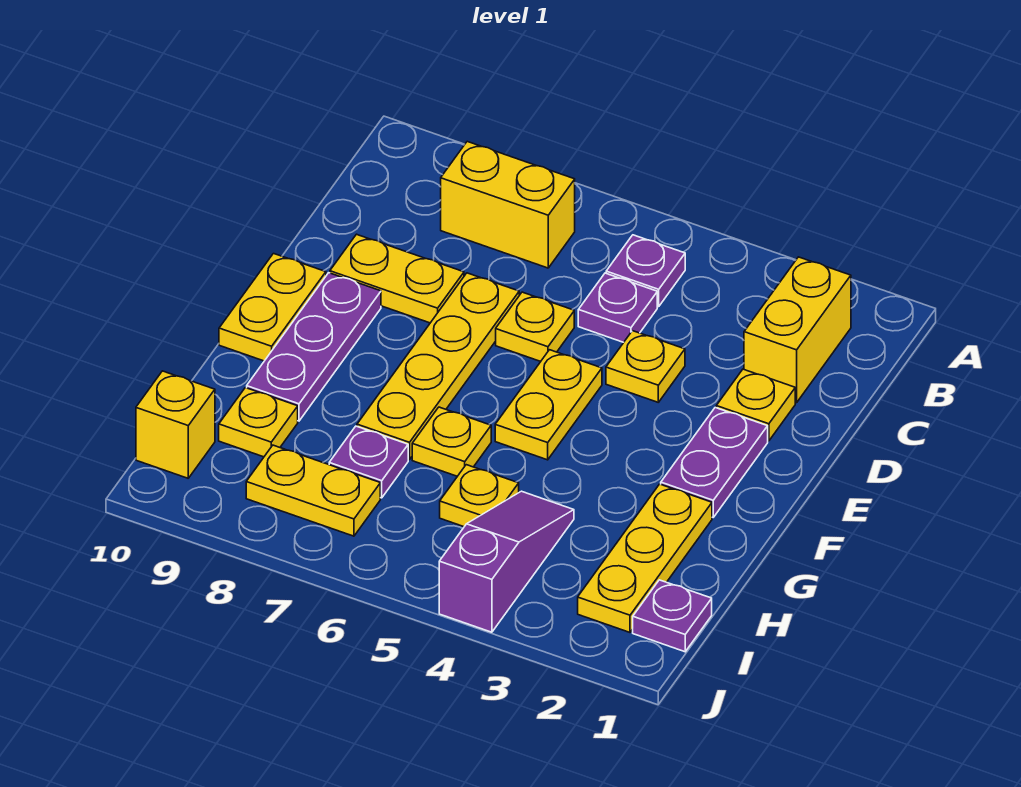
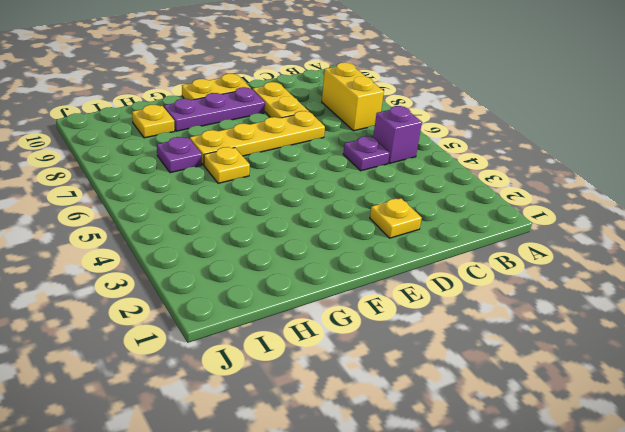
purple 1x1 brick [373,106,422,163] -> purple 1x1 plate [606,235,685,307]
none -> yellow 1x2 brick [744,257,851,403]
none -> yellow 1x1 plate [606,331,685,402]
none -> yellow 1x1 plate [496,292,574,361]

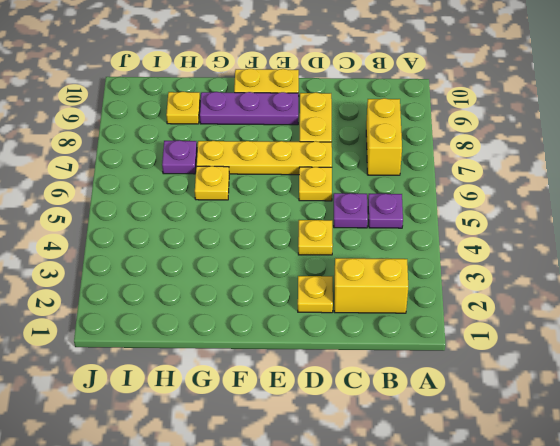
none -> purple 1x2 plate [661,408,768,517]
none -> yellow 1x2 plate [495,350,602,460]
none -> yellow 1x3 plate [578,484,712,632]

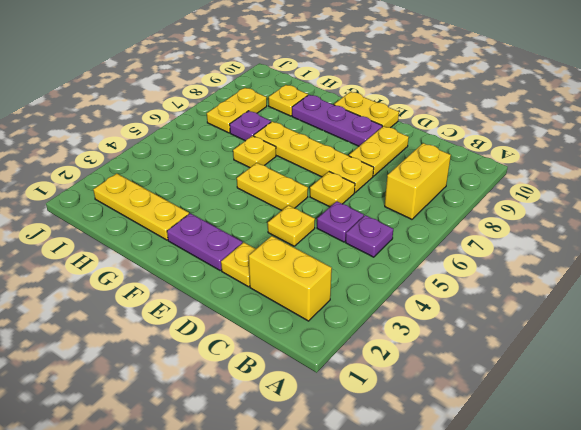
none -> purple 1x3 slope [439,491,574,632]
none -> yellow 1x1 plate [440,465,519,527]
none -> purple 1x1 plate [633,580,712,652]

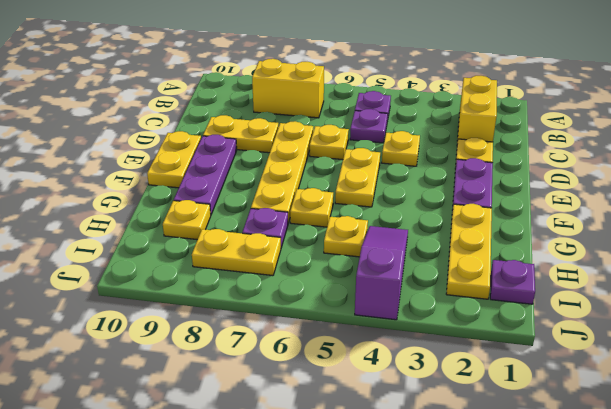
none -> yellow 1x1 brick [136,371,215,478]

